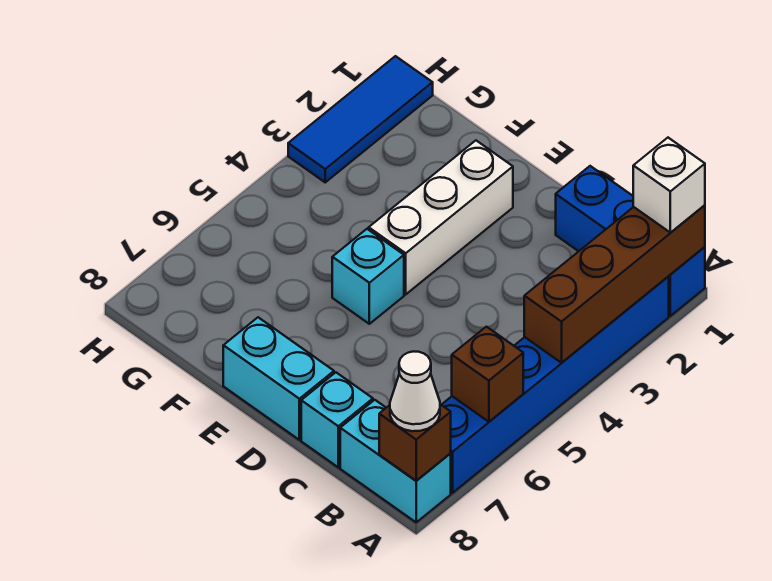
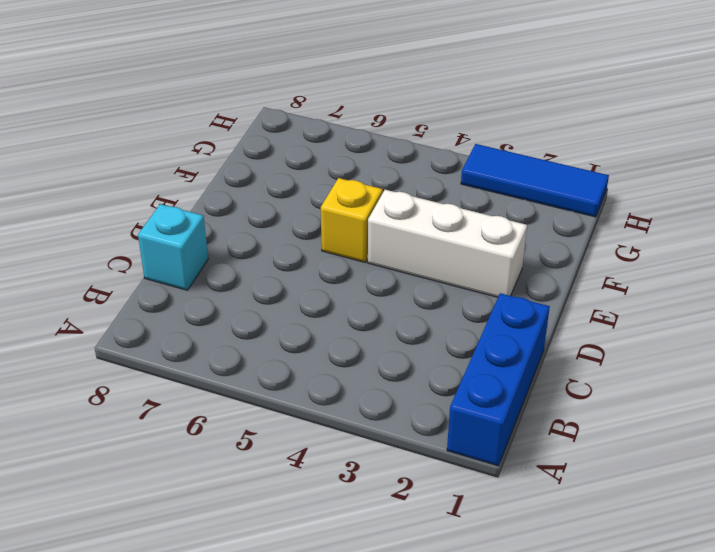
yellow 1x1 brick [321,178,383,262] -> cyan 1x1 brick [332,229,404,324]
none -> blue 1x6 brick [442,277,669,493]
none -> cyan 1x2 brick [340,400,451,522]
none -> cyan 1x2 brick [223,317,334,440]

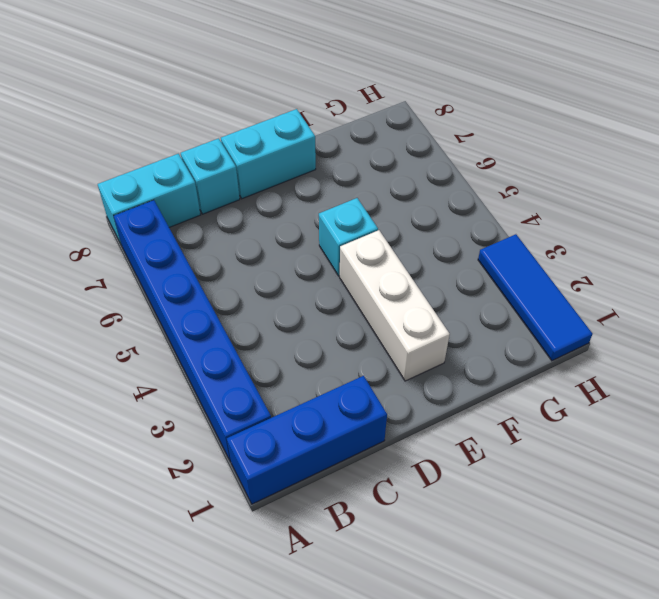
none -> brown 1x4 brick [524,205,705,363]
none -> brown 1x1 brick [452,327,523,422]
none -> brown 1x1 brick [379,404,451,481]

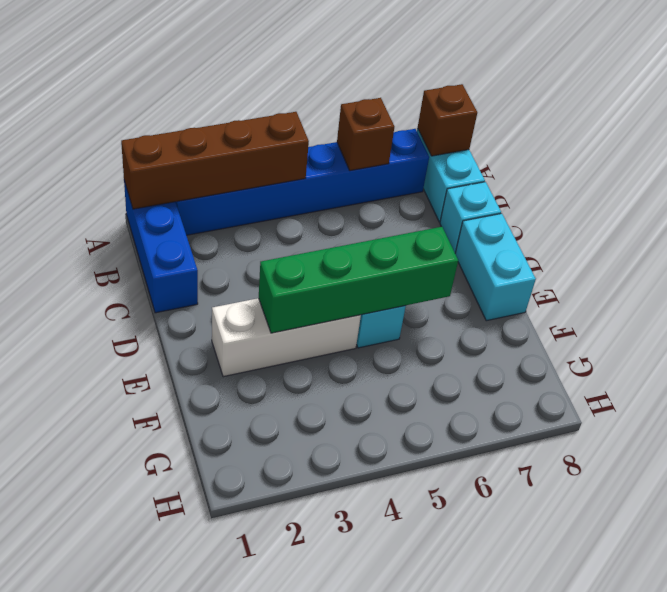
green 1x4 brick [259,227,458,333] -> none
none -> blue 1x3 tile [288,56,433,182]
none -> white 1x1 brick [633,138,705,233]
none -> white 1x1 cone [390,351,440,431]

